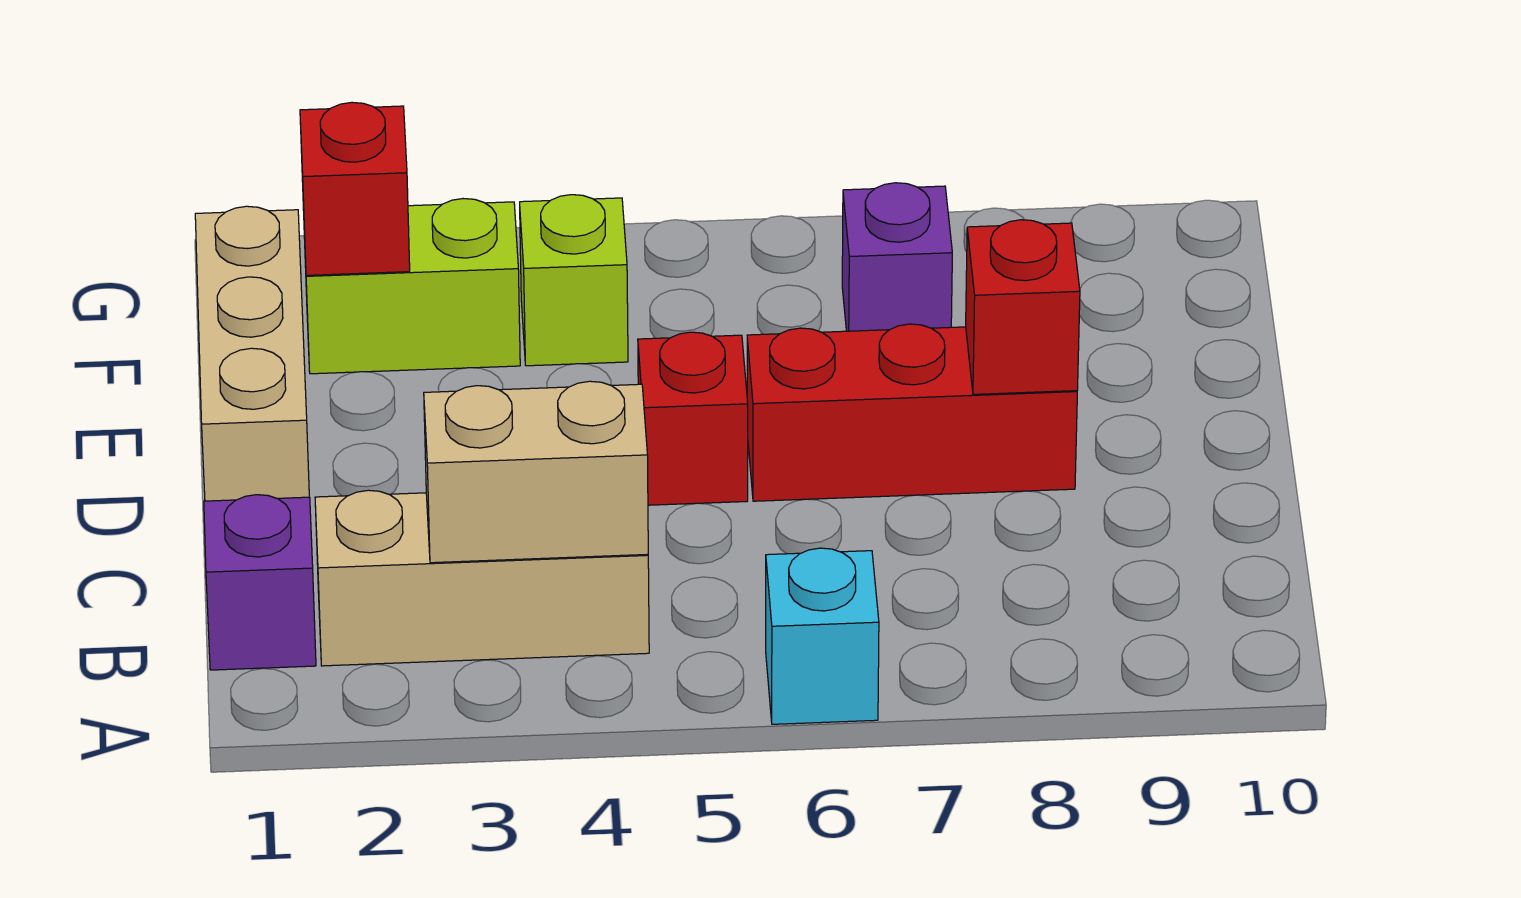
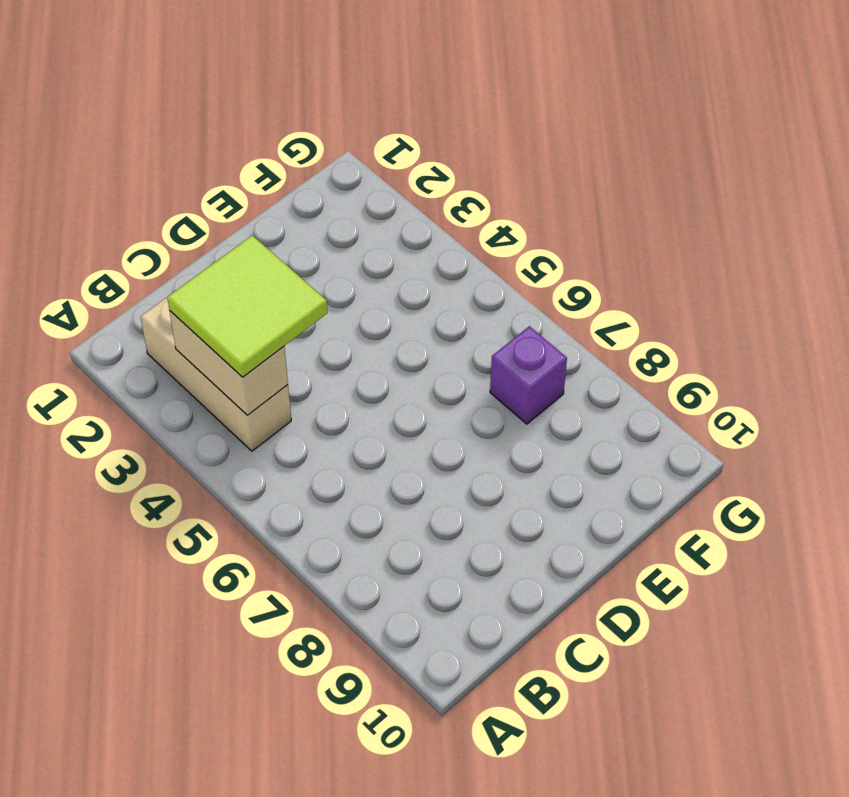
lime 2x2 tile [167,235,327,377] -> none
none -> cyan 1x1 brick [766,548,879,724]
none -> purple 1x1 brick [204,495,316,670]
none -> tan 1x3 brick [195,206,309,501]

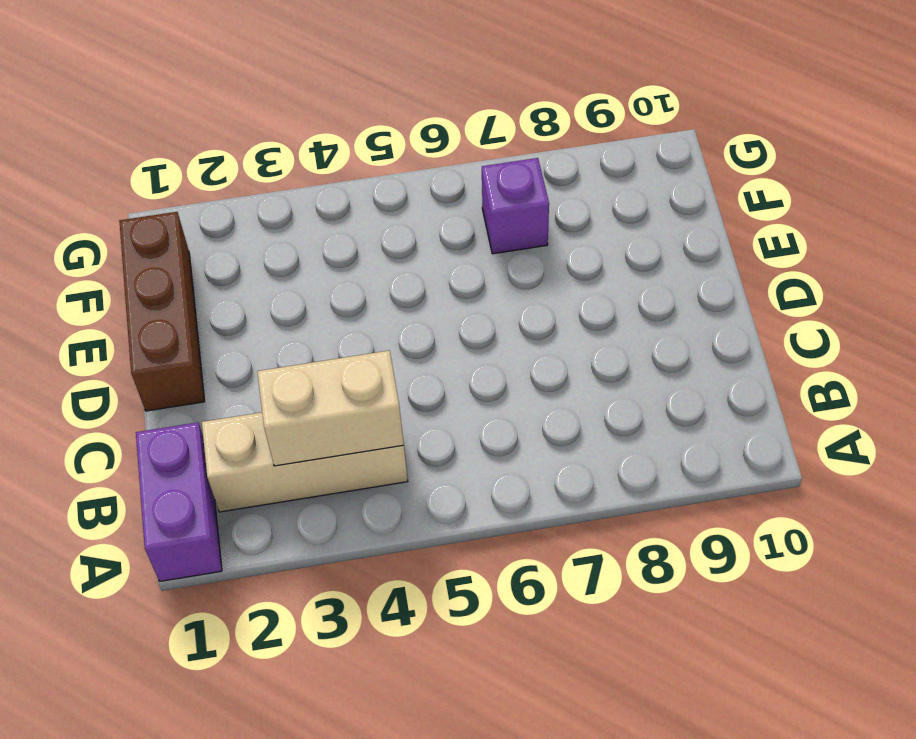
purple 1x2 brick [136,422,222,581] -> purple 1x1 brick [204,495,316,670]
brown 1x3 brick [119,212,205,411] -> tan 1x3 brick [195,206,309,501]
none -> cyan 1x1 brick [766,548,879,724]
none -> red 1x1 brick [638,332,748,505]
none -> red 1x3 brick [747,324,1077,501]

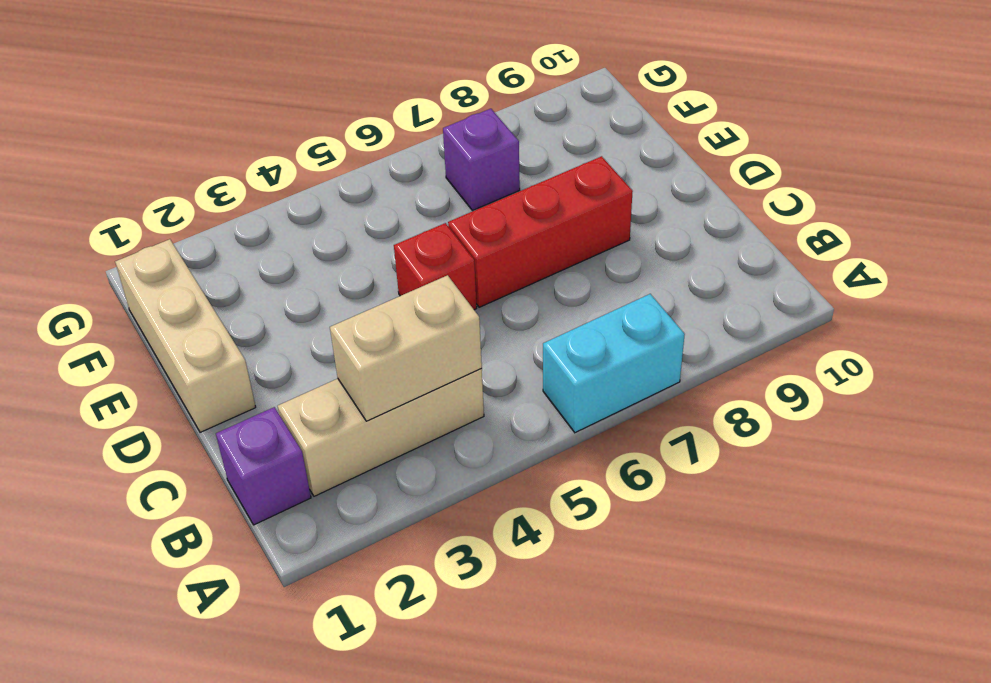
cyan 1x2 brick [543,294,685,433] -> cyan 1x1 brick [766,548,879,724]
none -> lime 1x2 brick [304,199,520,374]
none -> lime 1x1 brick [520,195,628,366]
none -> red 1x1 brick [966,220,1080,394]

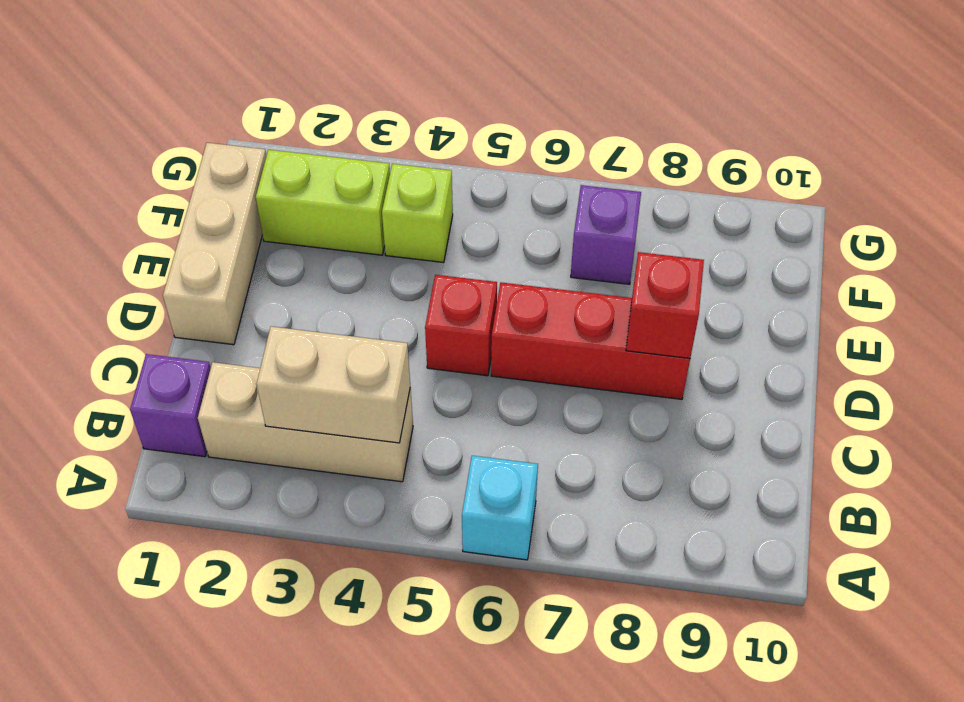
none -> red 1x1 brick [300,102,410,275]

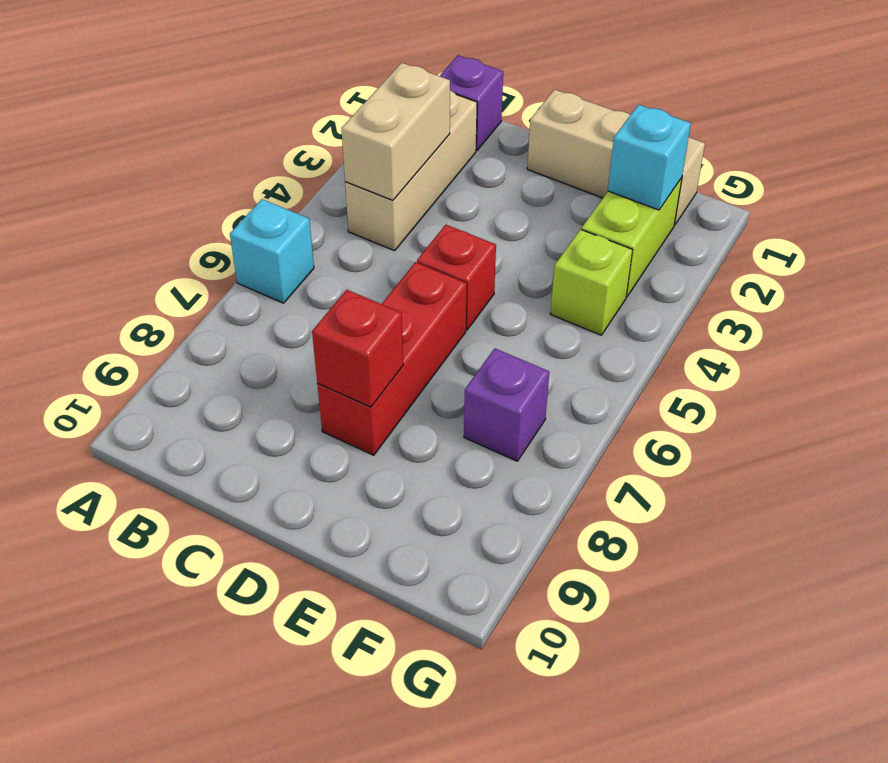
cyan 1x1 brick [608,105,691,210] -> red 1x1 brick [300,102,410,275]

